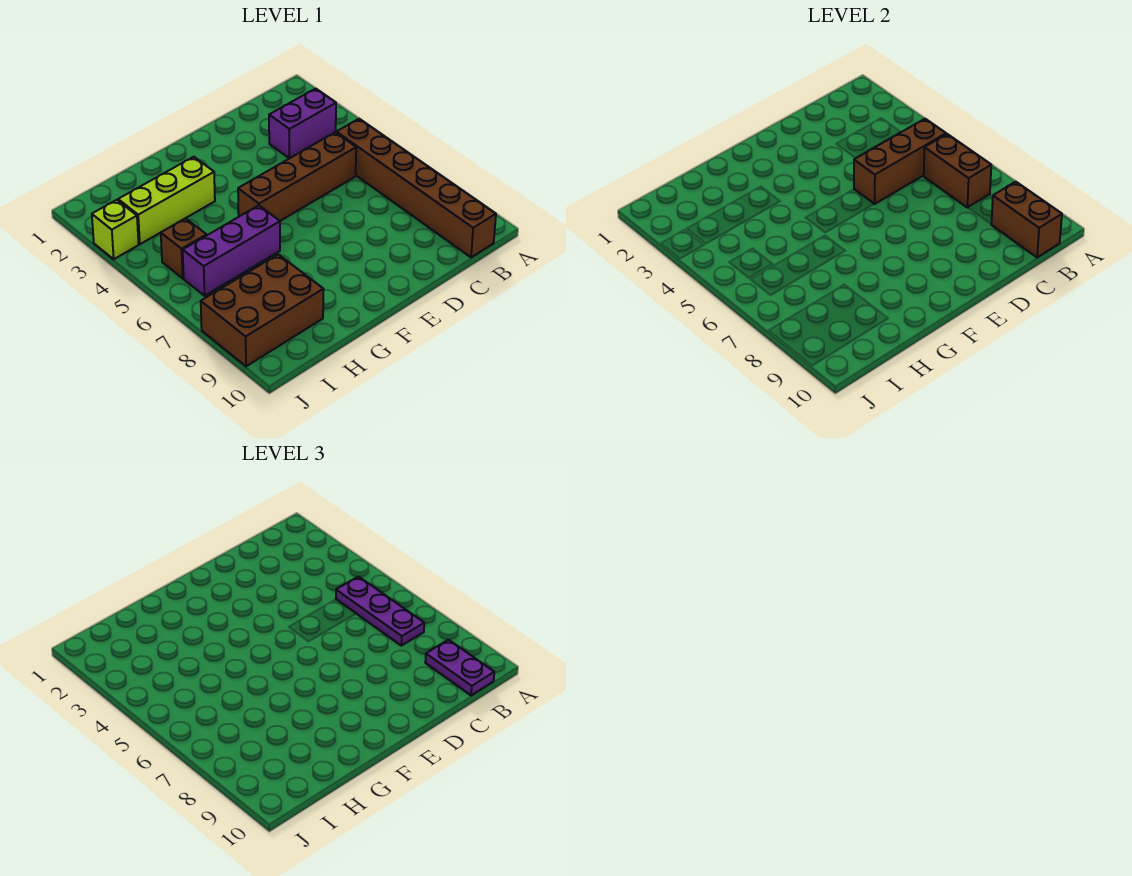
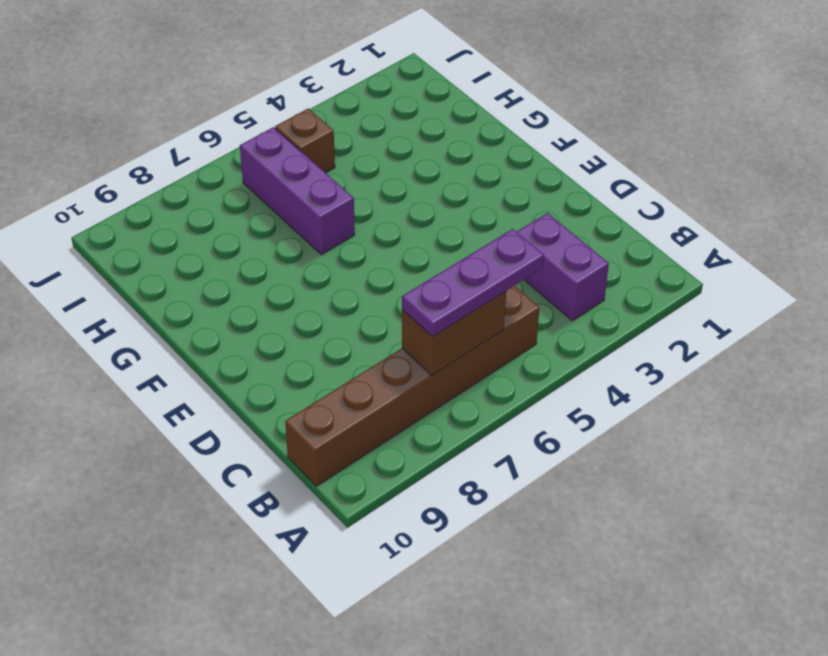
none -> brown 1x4 brick [238,132,356,221]
none -> lime 1x3 brick [118,157,215,244]
none -> brown 2x3 brick [201,254,323,366]

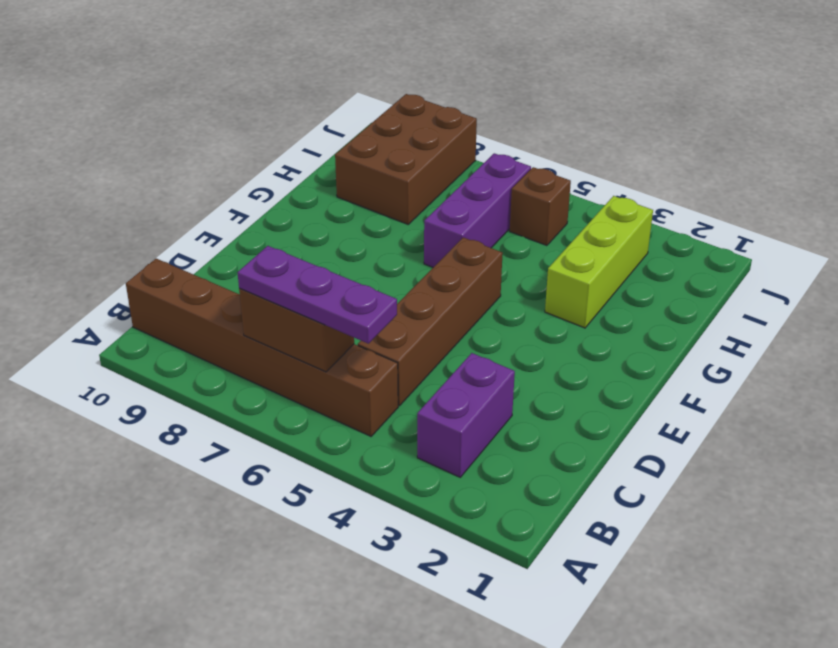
none -> lime 1x1 brick [92,200,139,259]
none -> brown 1x3 brick [854,119,946,204]
none -> brown 1x2 brick [991,182,1062,257]

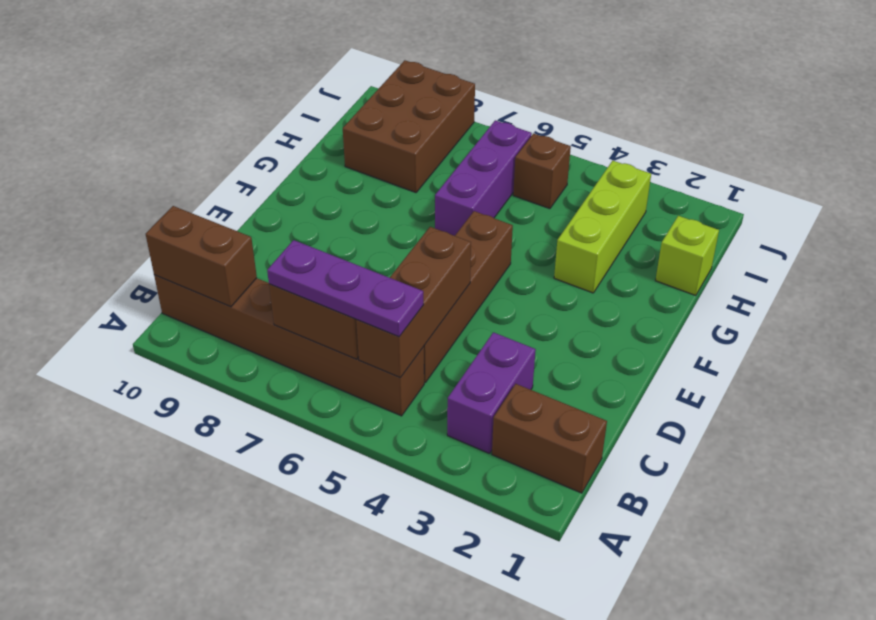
brown 1x2 brick [492,384,607,493] -> none
lime 1x1 brick [655,216,719,296] -> lime 1x1 brick moved to [92,200,139,259]
none -> purple 1x2 plate [425,640,494,695]

